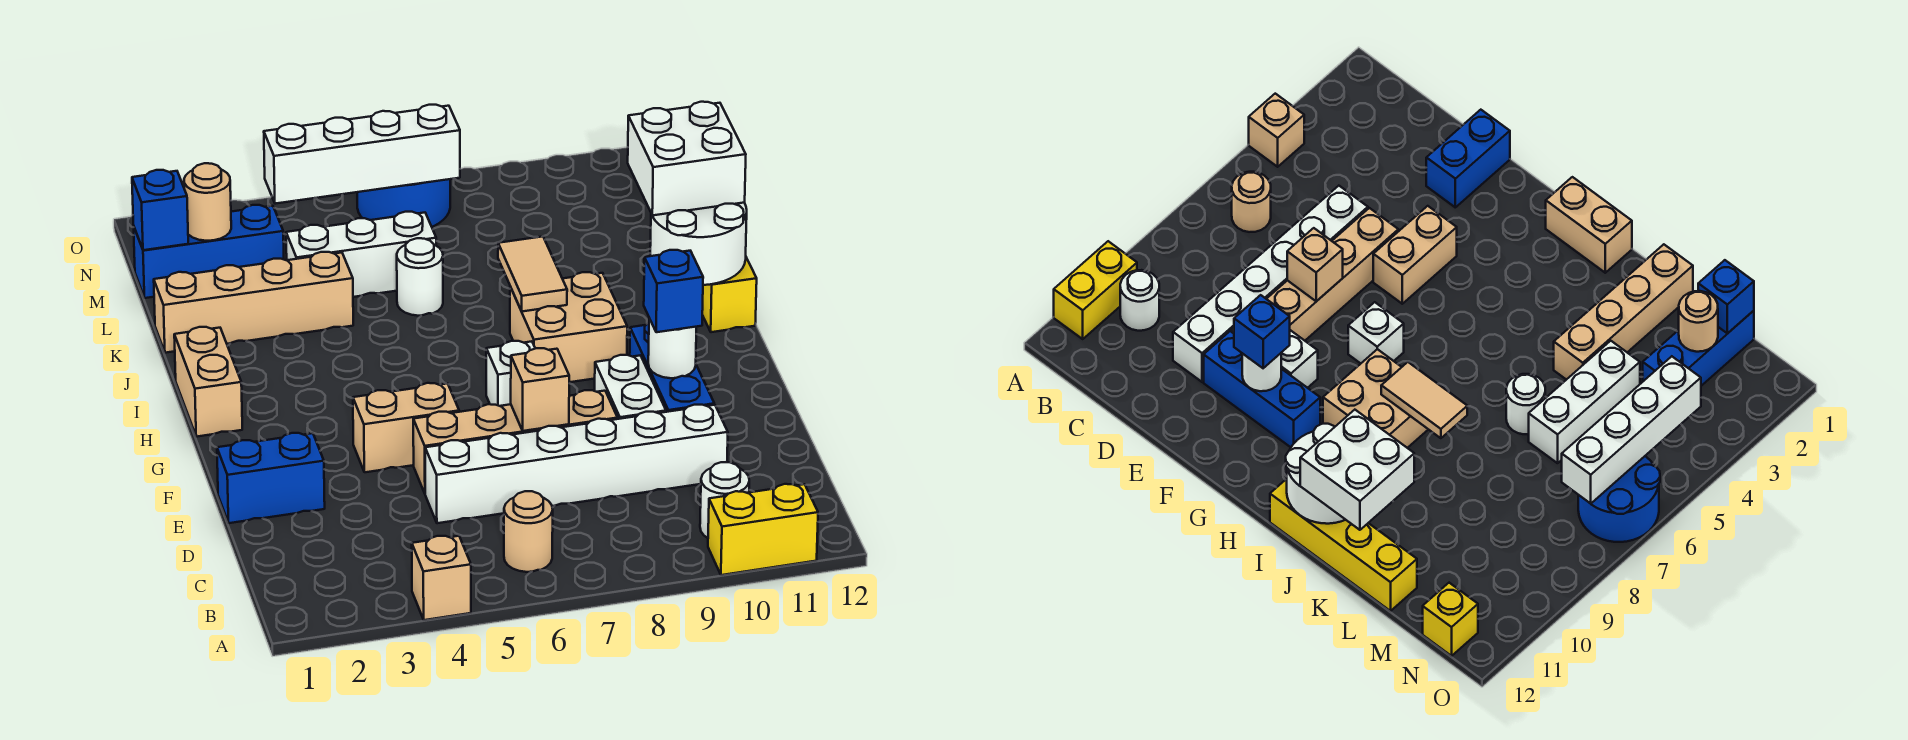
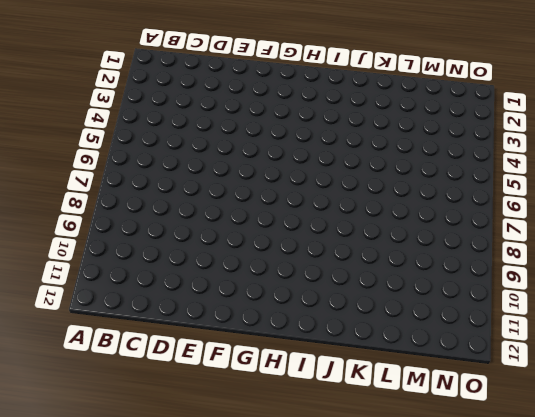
none -> tan 1x1 brick [412,536,471,620]
none -> yellow 1x2 brick [708,484,818,575]
none -> tan 1x1 round brick [504,491,553,572]

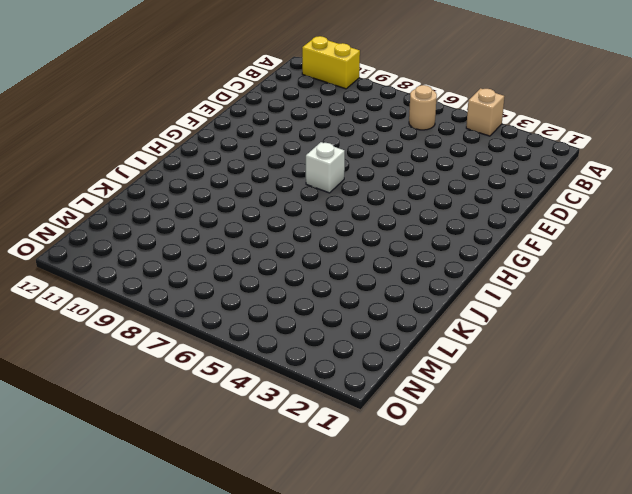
none -> white 1x1 round brick [700,462,749,538]
none -> white 1x6 brick [425,405,728,523]
none -> blue 1x2 brick [217,433,325,523]

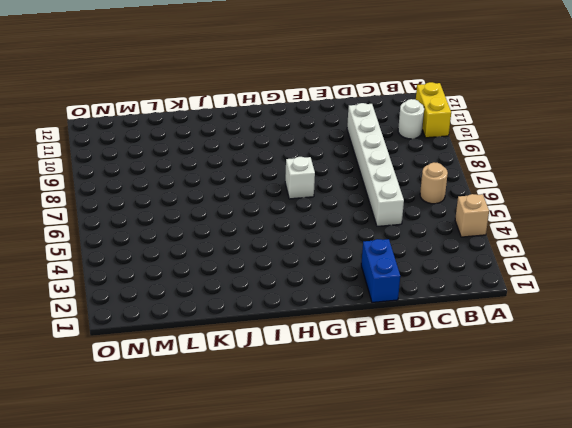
none -> tan 1x4 brick [413,390,618,493]
none -> white 1x2 brick [595,355,666,419]
none -> blue 1x3 brick [630,323,714,412]

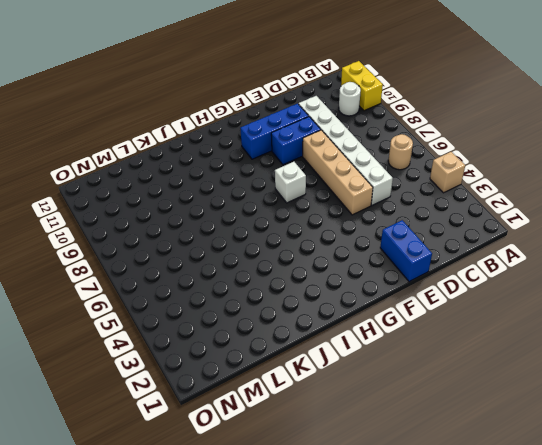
blue 1x2 brick [271,117,321,165] -> white 1x2 brick [595,355,666,419]
none -> tan 1x2 brick [353,383,459,472]
none -> tan 1x2 brick [174,327,242,437]
none -> tan 2x2 brick [510,272,627,382]

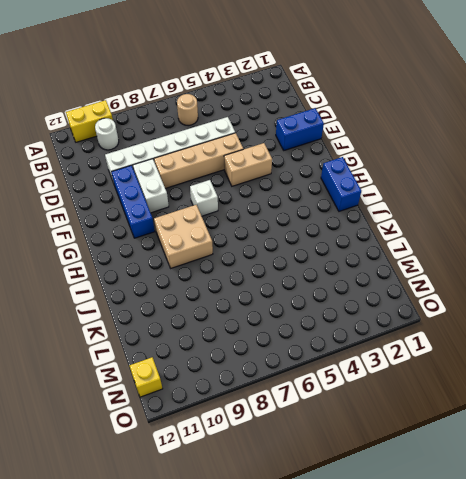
blue 1x2 brick [321,157,361,211] -> tan 1x2 brick [174,327,242,437]
none -> tan 1x1 brick [412,536,471,620]
none -> yellow 1x4 brick [702,257,757,332]
none -> tan 1x4 brick [154,252,353,353]

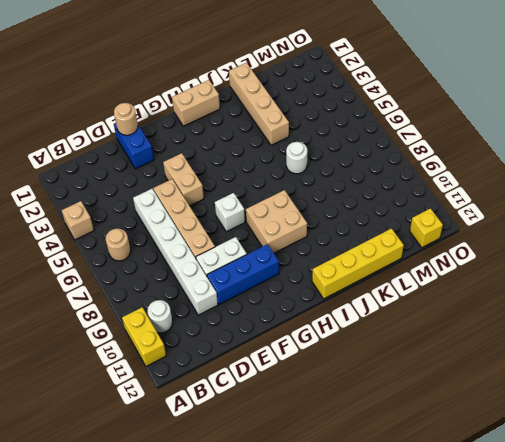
tan 1x1 round brick [114,103,138,135] -> tan 1x1 round brick moved to [184,163,231,241]
none -> white 1x3 brick [286,212,436,297]
none -> blue 1x3 brick [134,205,284,298]
none -> blue 2x2 round brick [357,179,450,227]

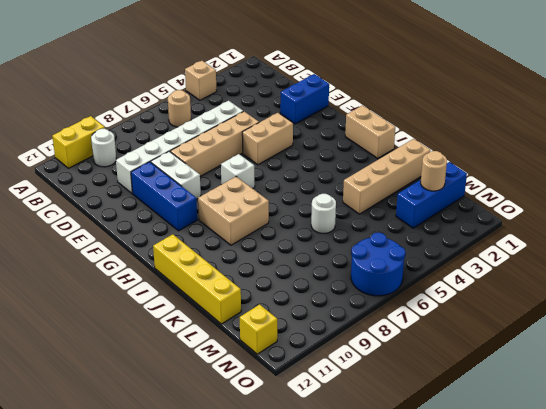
none -> white 1x3 brick [286,212,436,297]
none -> tan 1x1 brick [511,348,569,431]
none -> white 1x1 round brick [648,318,696,378]

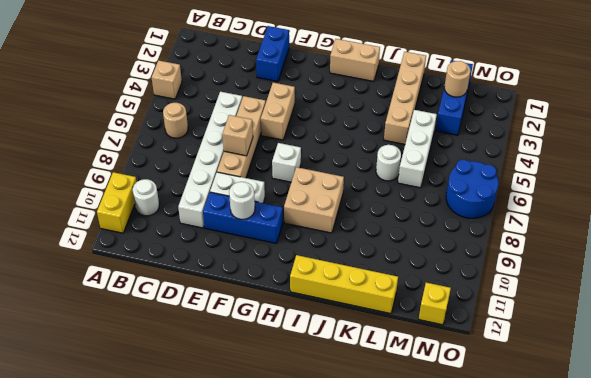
none -> tan 1x2 tile [498,236,567,311]
none -> white 2x2 round brick [650,203,747,285]
none -> blue 1x1 brick [132,170,188,250]

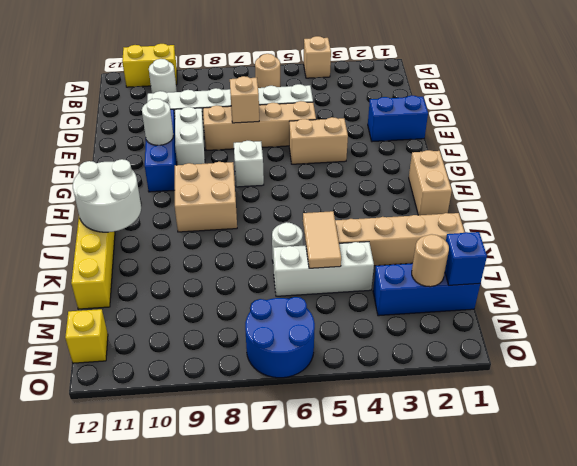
tan 1x2 tile [303,211,341,268] -> tan 1x2 tile moved to [498,236,567,311]
none -> white 1x4 brick [264,105,460,204]
none -> blue 1x1 brick [644,250,703,332]
none -> white 2x2 brick [628,102,746,216]

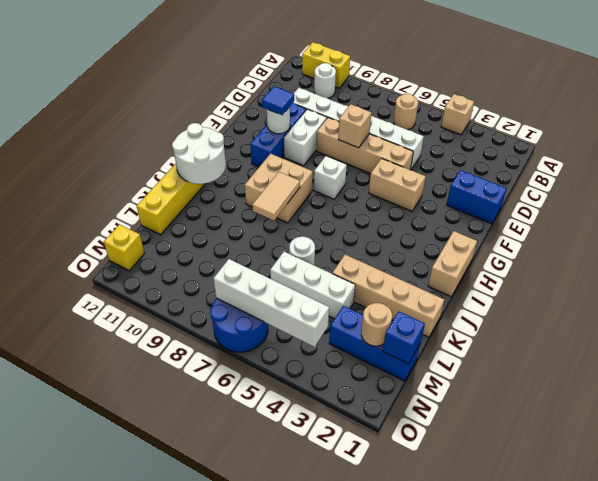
blue 1x1 tile [262,86,294,115] -> blue 1x1 brick [644,250,703,332]
none -> white 2x2 brick [628,102,746,216]

